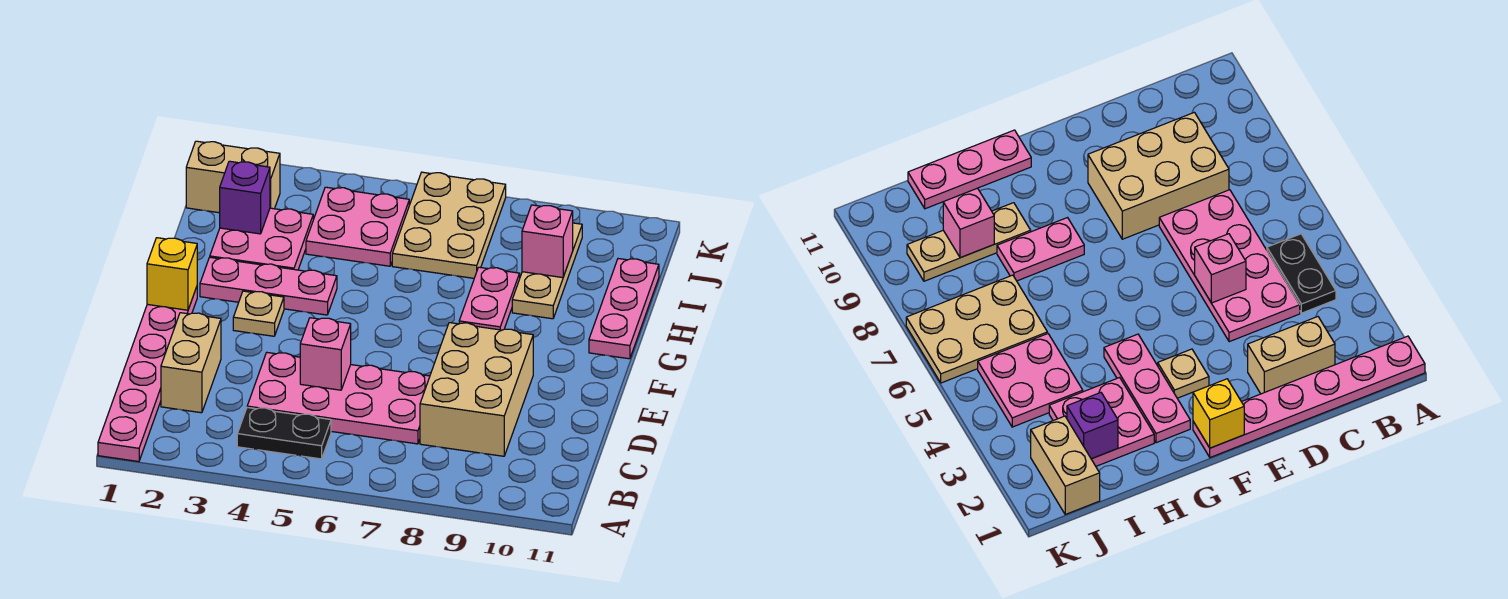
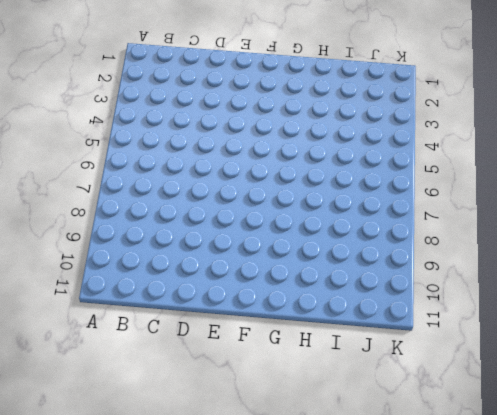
none -> pink 1x6 plate [98,287,197,462]
none -> black 1x2 plate [237,408,331,459]
none -> tan 1x2 brick [161,313,221,413]

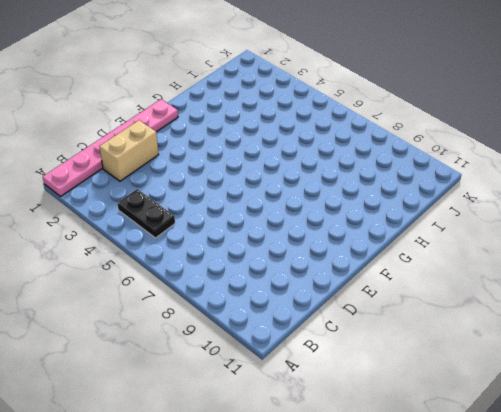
none -> pink 2x4 plate [247,353,430,444]
none -> tan 2x3 brick [420,323,533,456]
none -> tan 1x1 plate [233,291,284,336]

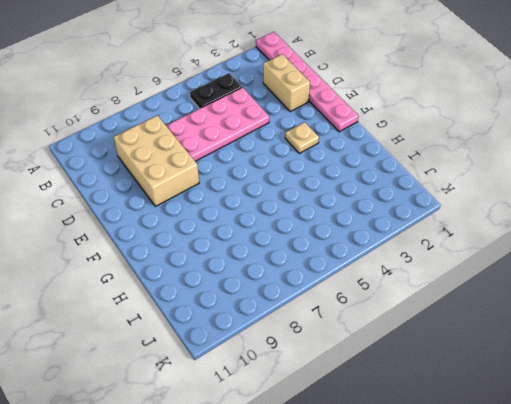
none -> pink 1x3 plate [200,257,337,315]
none -> pink 1x2 plate [459,267,520,330]
none -> pink 1x3 plate [589,259,659,359]

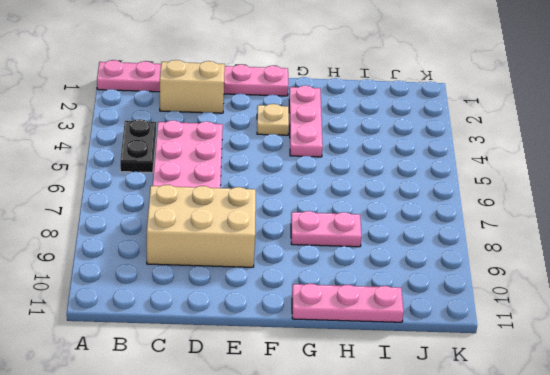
none -> pink 2x2 plate [210,208,313,270]
none -> tan 1x3 plate [512,223,582,319]
none -> pink 2x2 plate [306,187,409,266]

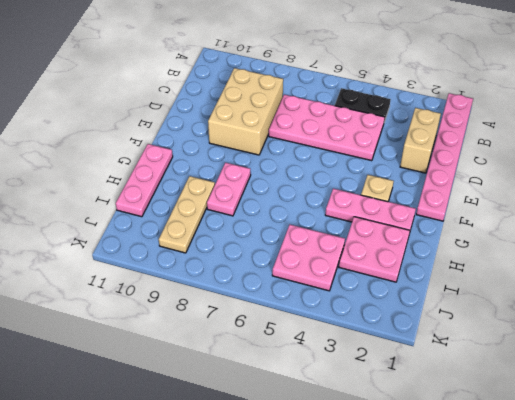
none -> tan 2x3 plate [392,172,506,278]
none -> tan 1x2 brick [186,141,280,213]
none -> pink 1x1 brick [300,318,351,390]

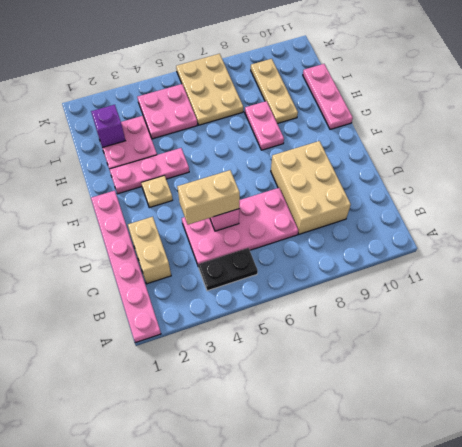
tan 1x2 brick [177,170,240,225] -> tan 1x2 brick moved to [186,141,280,213]
none -> yellow 1x1 brick [147,238,197,310]
none -> pink 1x1 brick [522,205,573,278]

